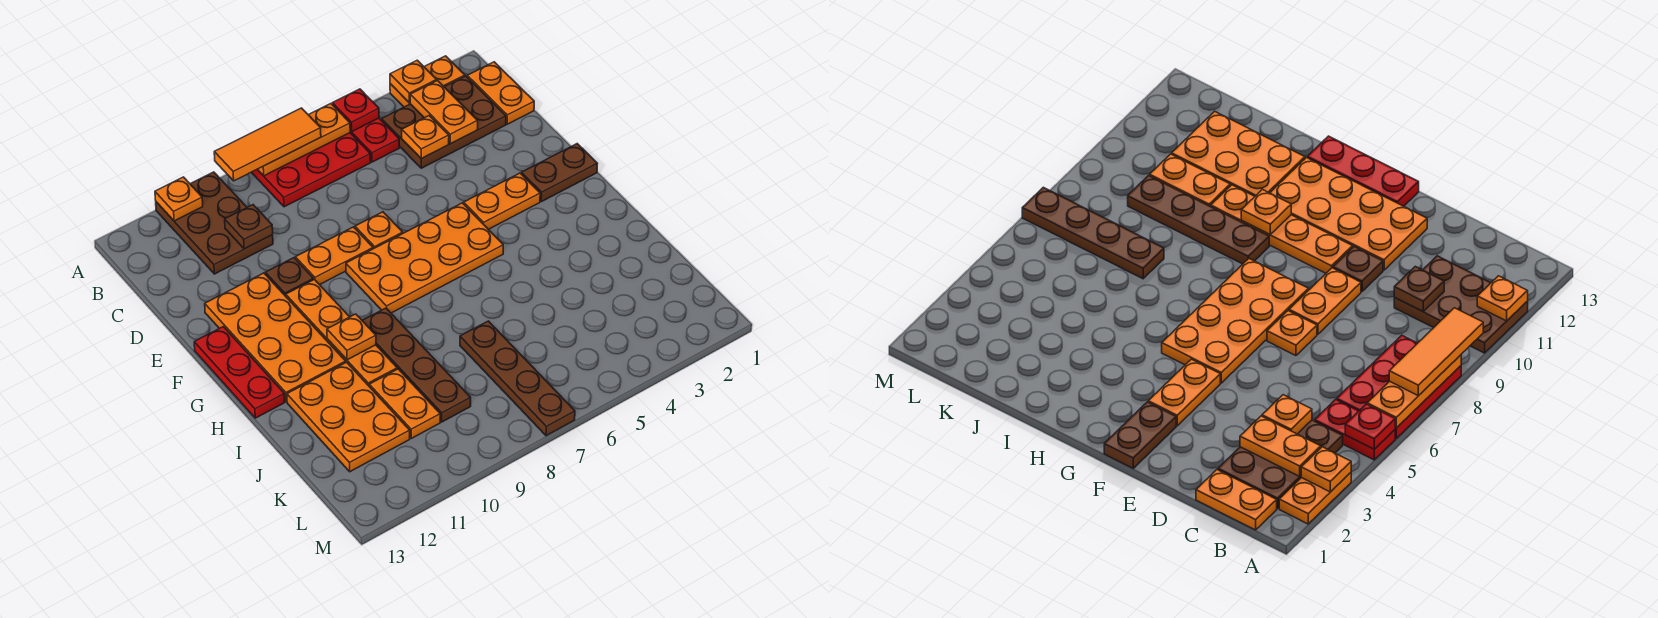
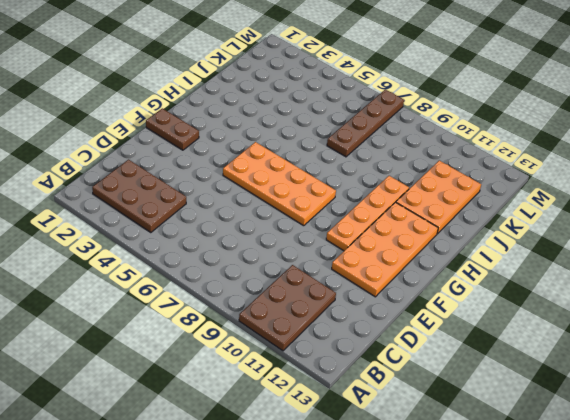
none -> orange 1x2 plate [390,56,465,107]
none -> red 1x2 plate [350,118,399,162]
none -> red 2x3 plate [251,133,371,207]

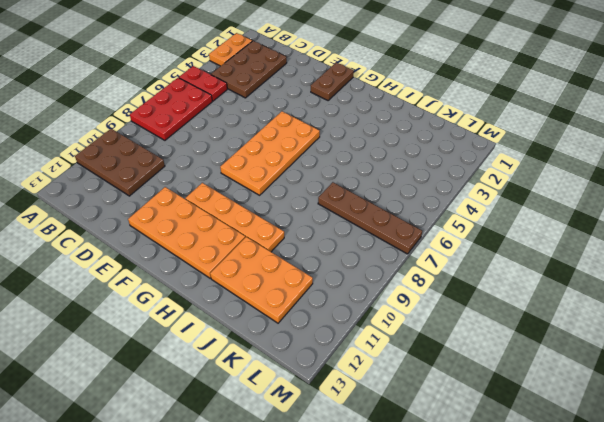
none -> orange 1x2 plate [467,62,534,124]
none -> orange 1x1 plate [355,212,403,249]
none -> orange 1x2 plate [295,227,373,285]

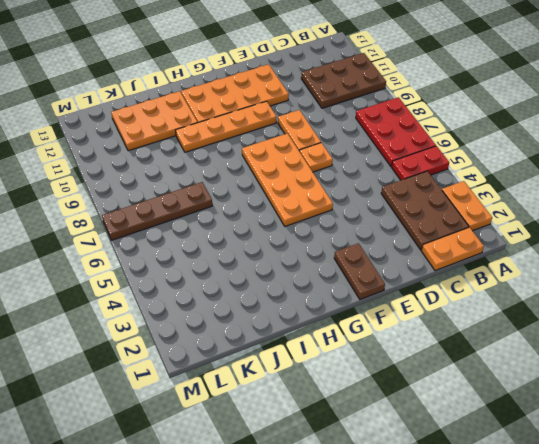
none -> brown 1x1 plate [265,258,314,296]
none -> orange 1x2 plate [464,173,540,229]
none -> red 1x3 plate [194,327,285,418]

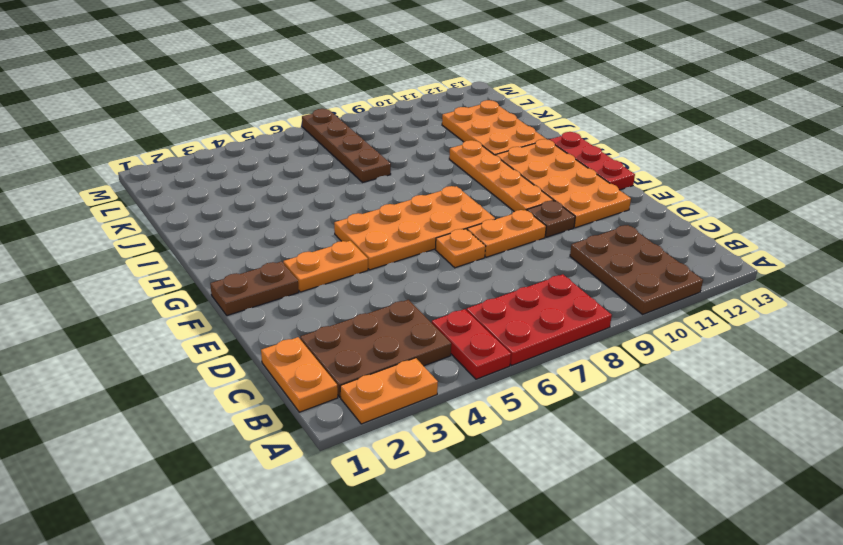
none -> brown 1x4 plate [362,308,471,422]
none -> orange 1x2 plate [369,369,440,438]
none -> orange 1x1 plate [390,60,437,103]

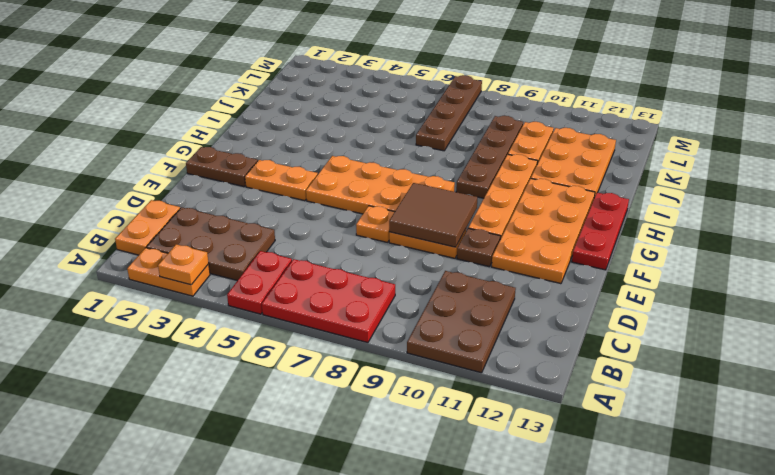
brown 2x2 tile [389,183,478,247] -> none
none -> red 1x1 plate [332,89,379,132]
none -> orange 1x3 plate [257,104,350,176]
none -> orange 1x1 plate [155,177,203,221]

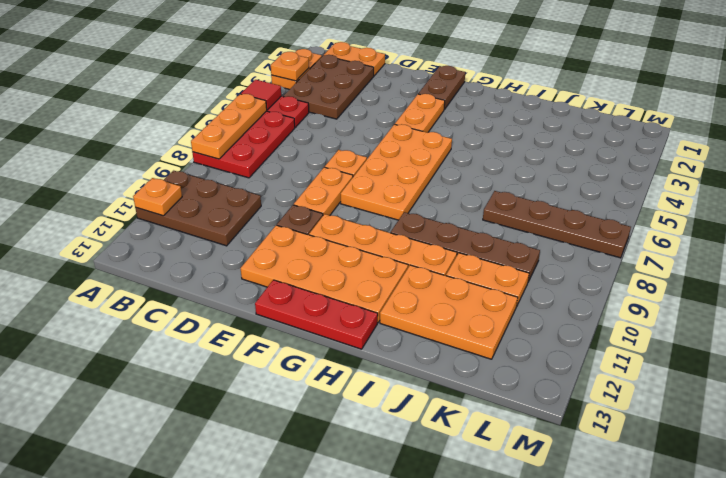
red 1x1 tile [241,80,281,110] -> red 1x1 plate [332,89,379,132]
none -> orange 1x2 plate [410,81,478,144]
none -> orange 1x1 plate [402,116,449,159]
none -> brown 1x1 plate [225,205,273,249]

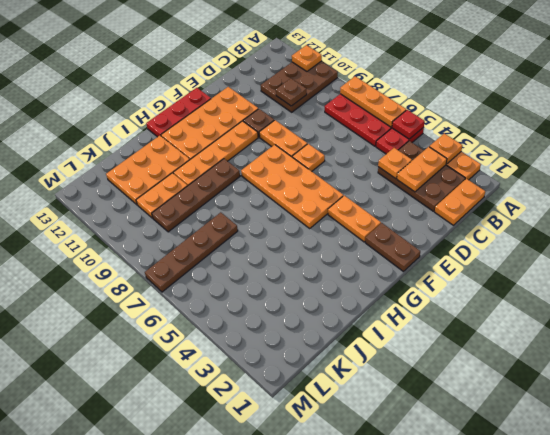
none -> orange 1x1 plate [327,314,376,360]
none -> orange 1x3 tile [214,108,321,181]

